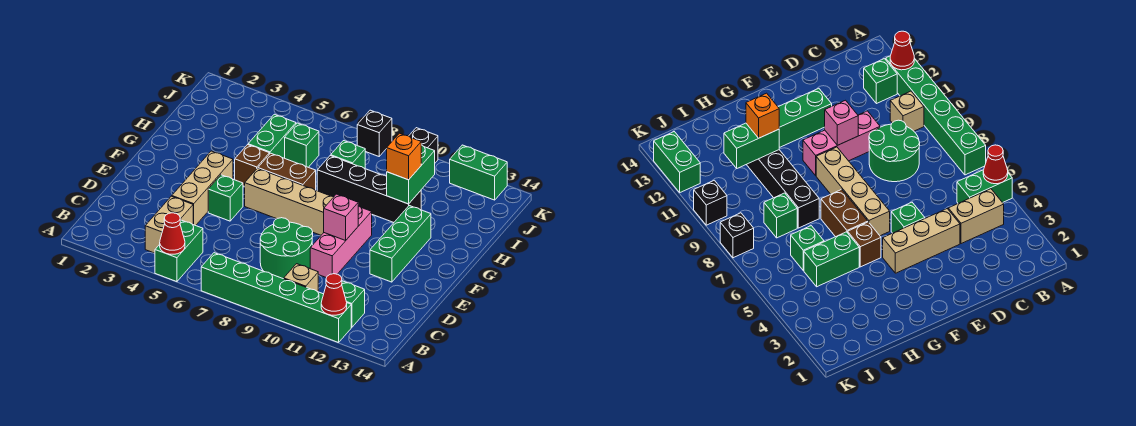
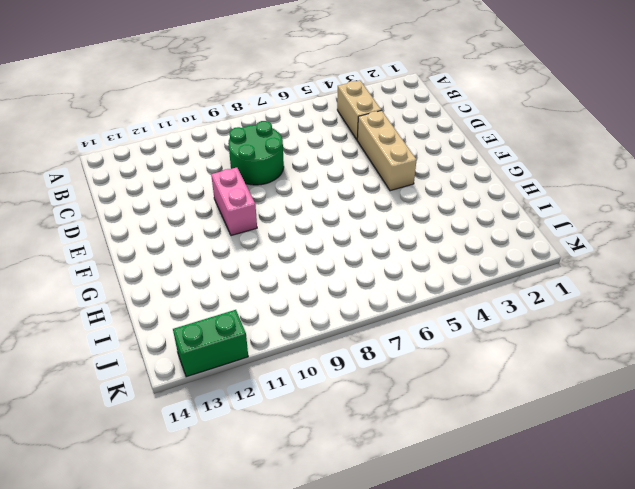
pink 1x2 brick [211,167,257,236] -> pink 1x3 brick [310,206,372,278]
none -> green 1x2 brick [155,220,203,282]
none -> green 1x6 brick [201,253,351,343]
none -> tan 1x1 brick [284,264,318,292]

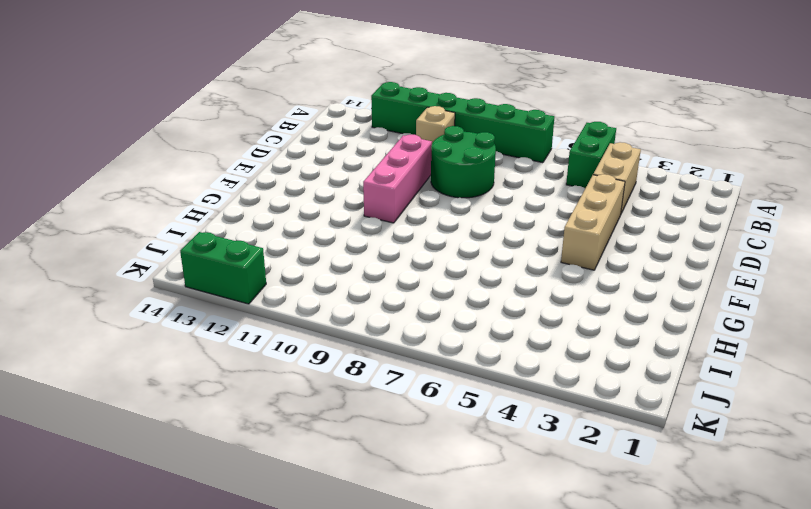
none -> green 1x1 brick [342,281,365,327]
none -> green 1x1 brick [208,175,243,221]
none -> green 1x3 brick [370,206,431,282]

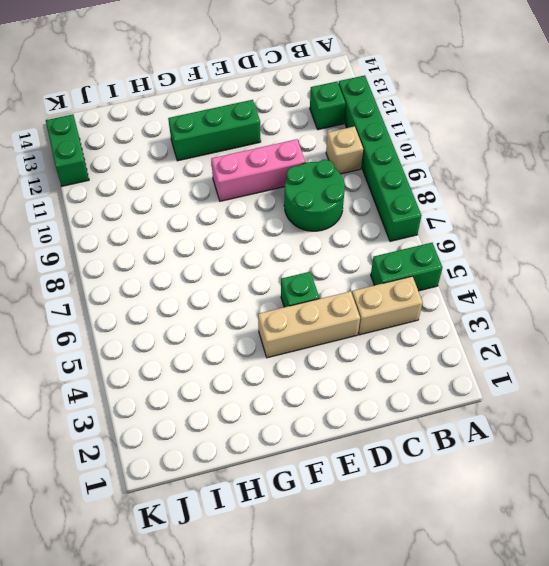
none -> tan 1x4 brick [245,168,333,235]
none -> brown 1x1 brick [235,145,269,186]
none -> brown 1x2 brick [258,153,316,190]

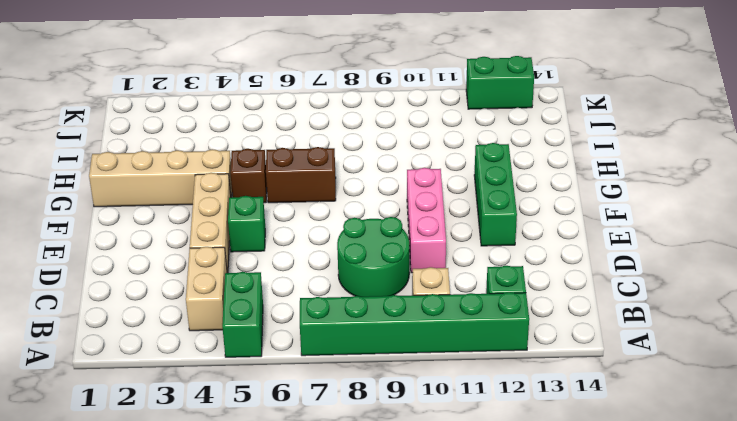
tan 1x4 brick [89,149,232,207] -> tan 1x4 brick moved to [245,168,333,235]
none -> green 1x2 brick [248,114,296,158]
none -> black 1x4 brick [317,156,421,222]
none -> green 1x1 brick [285,123,319,167]

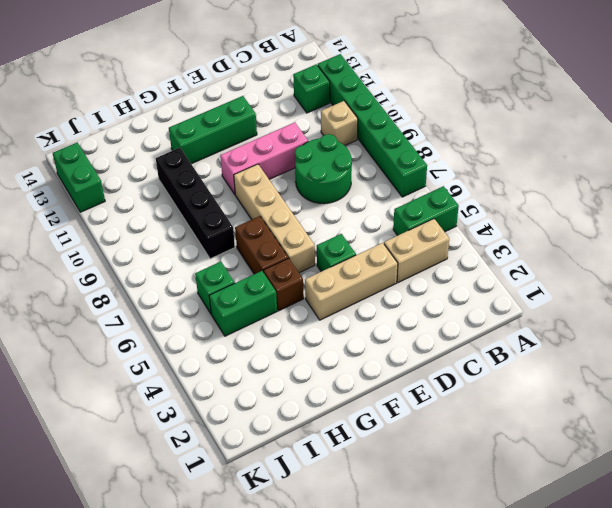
none -> green 1x1 brick [331,141,365,168]
none -> black 1x1 brick [357,110,392,156]
none -> black 1x1 brick [409,128,438,163]

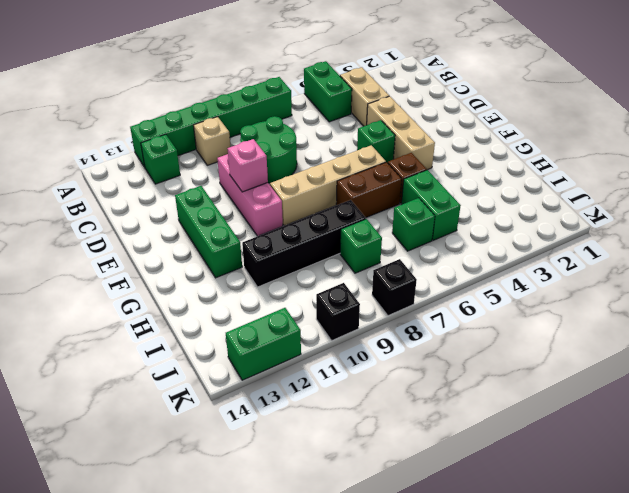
none -> red 1x1 cone [160,213,185,254]
none -> red 1x1 cone [321,274,347,315]
none -> green 1x2 brick [387,145,435,204]

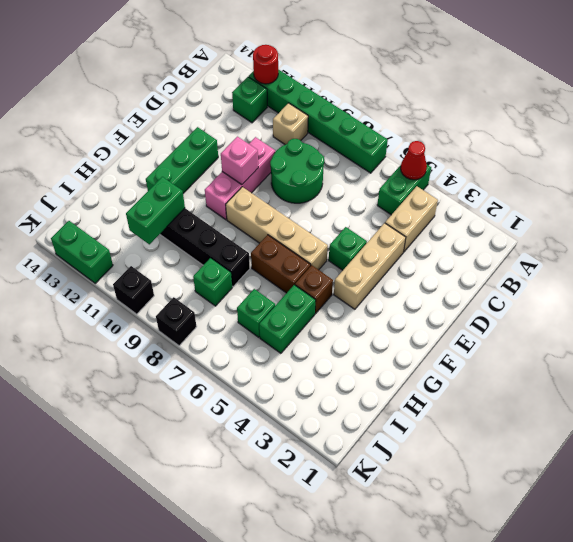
red 1x1 round brick [253,45,278,84] -> red 1x1 cone [321,274,347,315]
none -> orange 1x1 brick [387,133,421,180]

